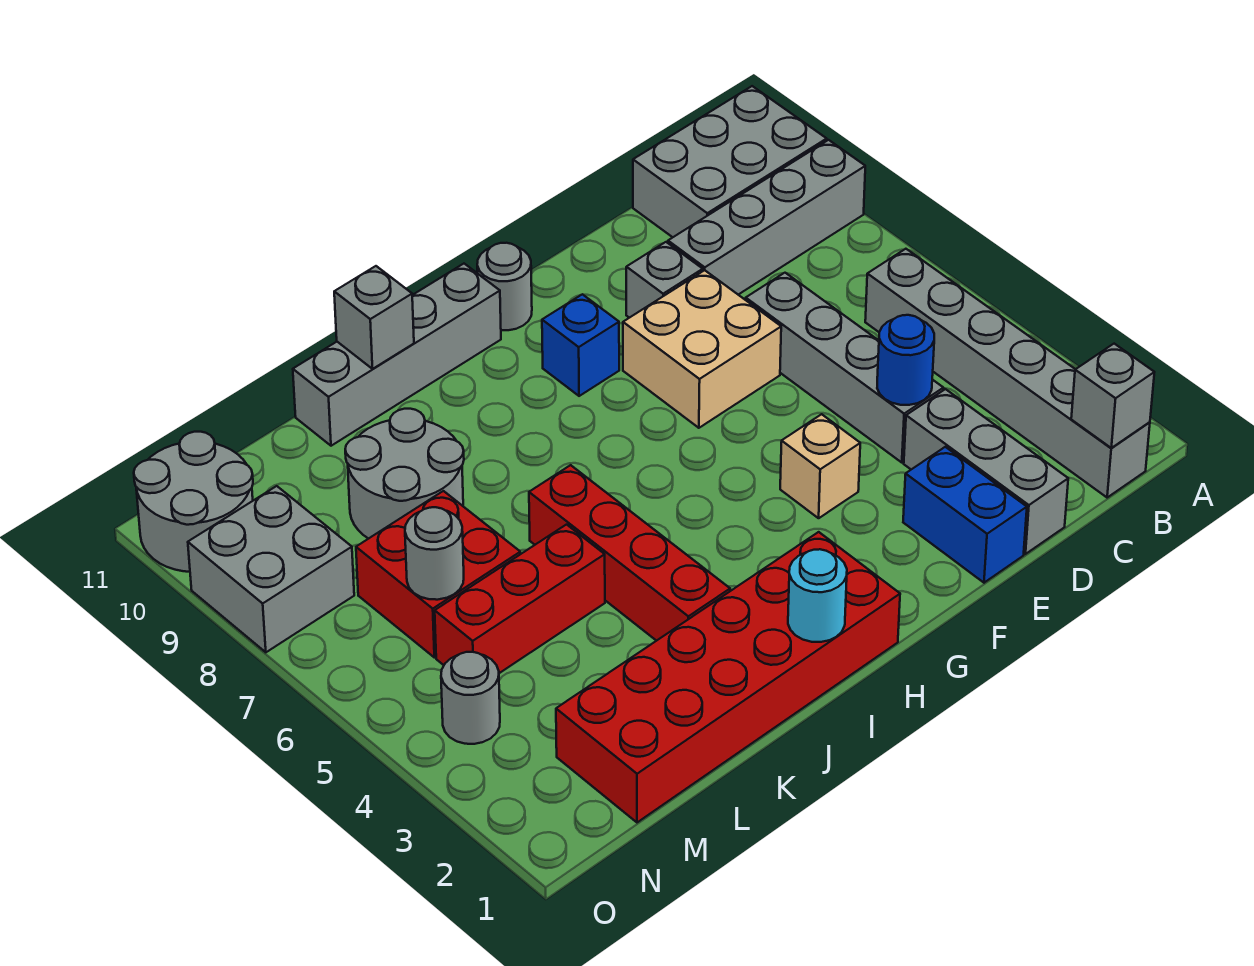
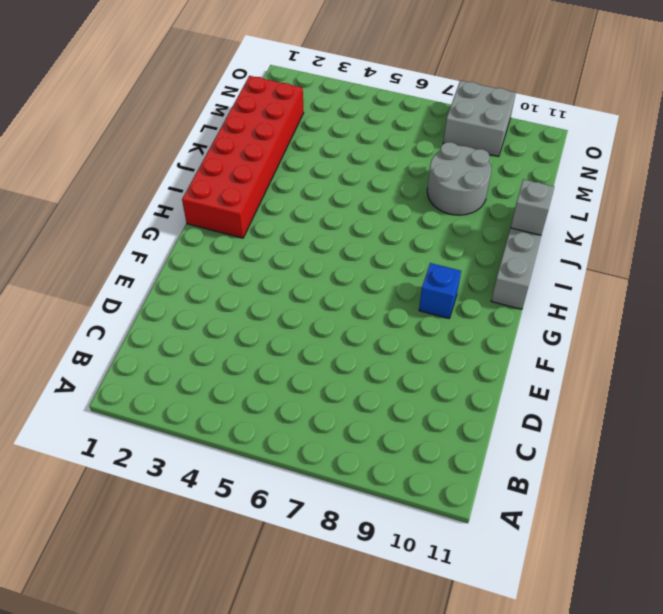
none -> grey 1x4 brick [668,140,865,295]
none -> grey 2x3 brick [633,86,827,237]
none -> grey 1x6 brick [865,249,1150,497]

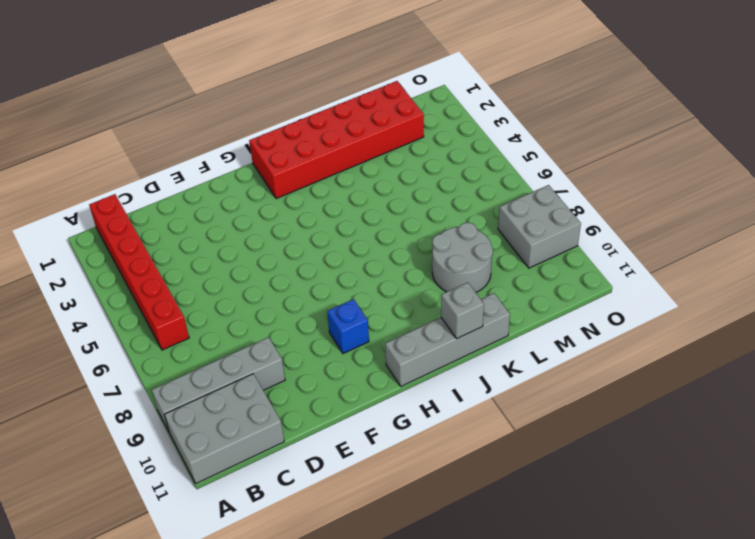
red 1x6 brick [89,194,189,350] -> grey 1x6 brick [865,249,1150,497]
none -> grey 1x3 brick [904,389,1068,554]
none -> grey 1x4 brick [746,273,943,463]
none -> blue 1x2 brick [903,447,1027,583]

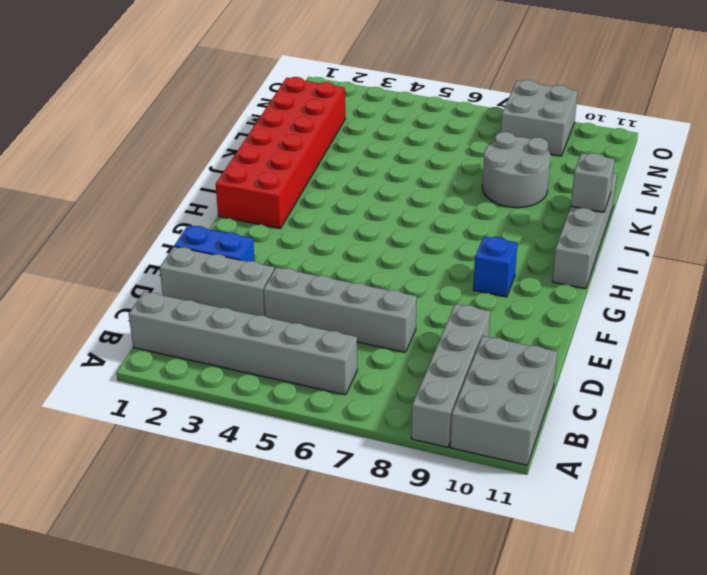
none -> tan 2x2 brick [623,270,781,428]
none -> grey 1x1 brick [626,242,703,318]
none -> tan 1x1 brick [780,414,860,518]

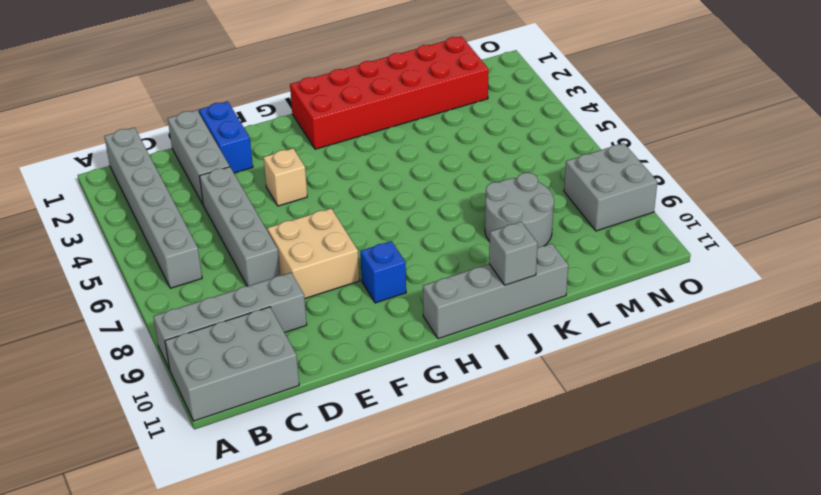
none -> grey 1x1 brick [626,242,703,318]
none -> grey 1x1 round brick [477,243,532,330]
none -> red 1x4 brick [529,465,730,641]

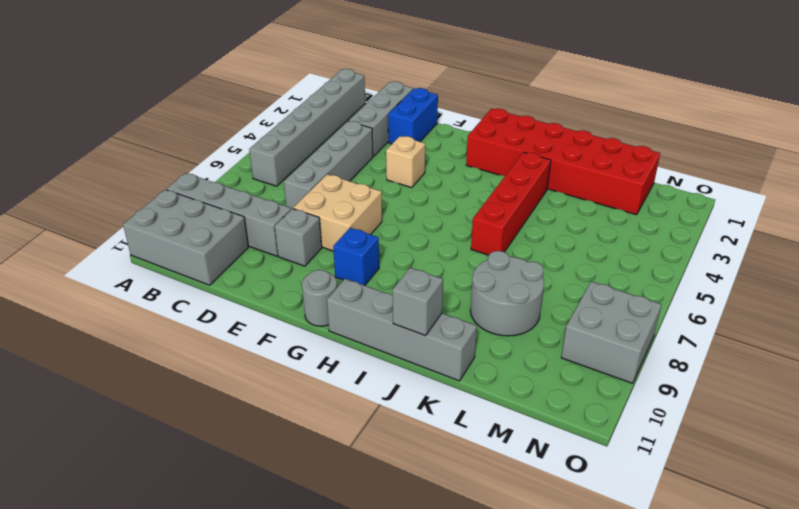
none -> red 1x3 brick [435,525,605,673]
none -> red 2x2 brick [356,491,520,658]
none -> grey 1x1 round brick [441,652,500,744]

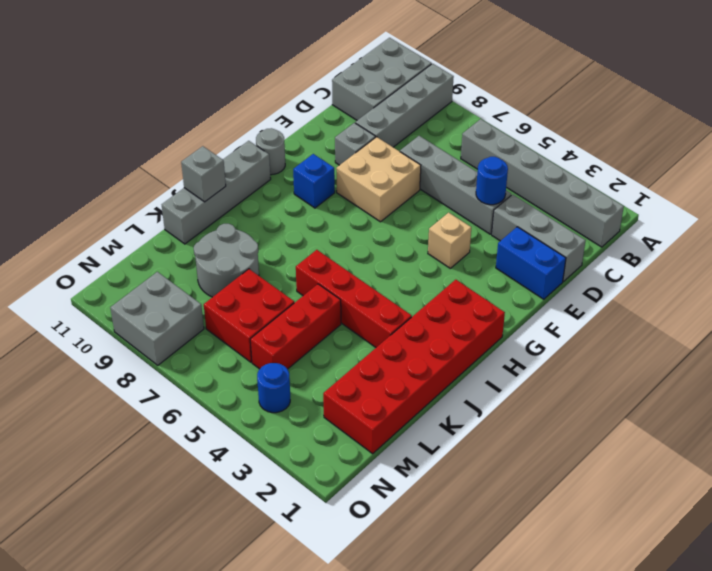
blue 1x1 round brick [257,363,290,413] -> grey 1x1 round brick [441,652,500,744]
none -> grey 2x2 round brick [134,432,253,572]
none -> grey 1x1 brick [1071,344,1154,448]
none -> cyan 1x1 round brick [788,549,847,642]

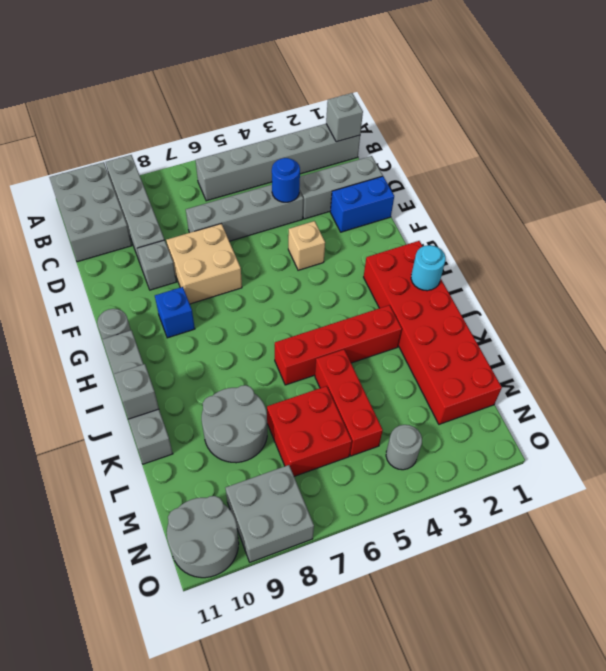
none -> grey 1x1 round brick [405,507,464,600]

